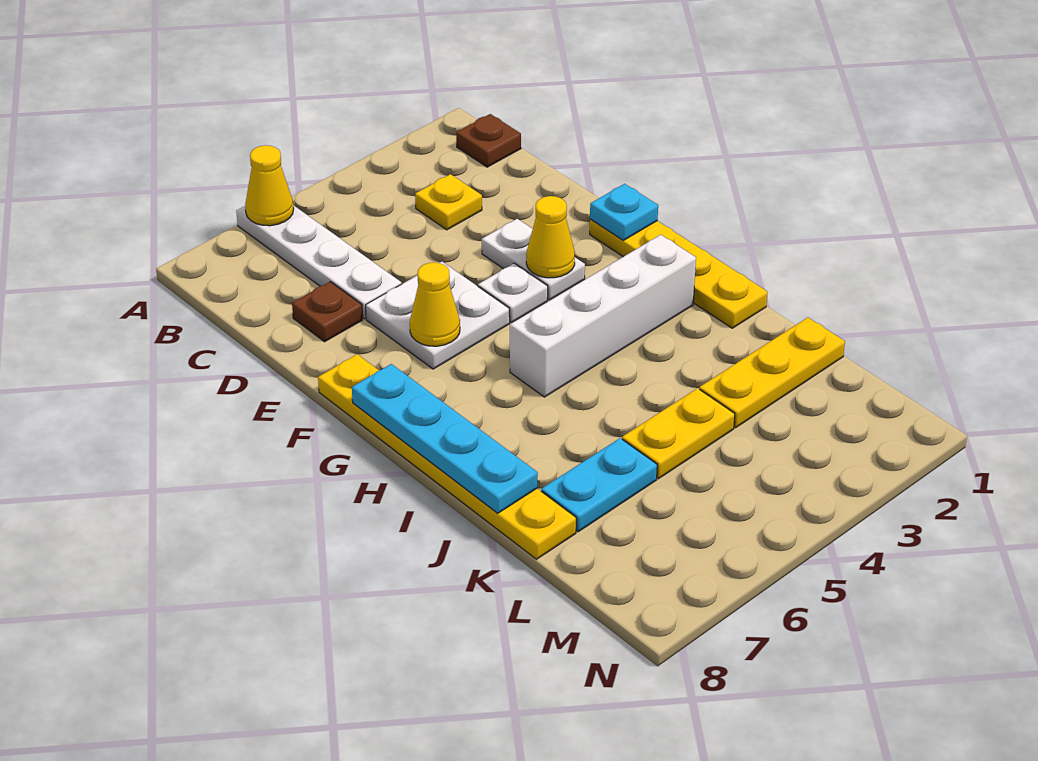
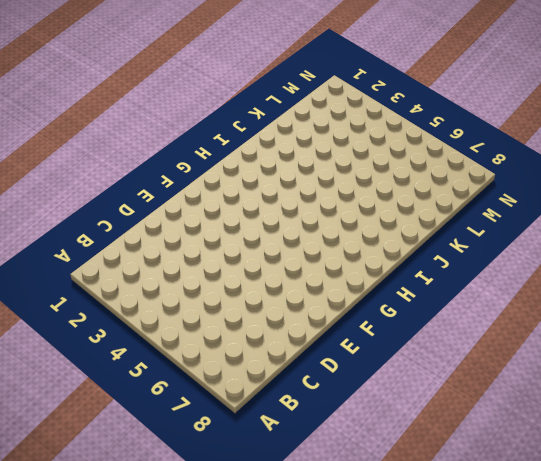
none -> white 1x4 plate [236,205,402,319]
none -> brown 1x1 plate [456,114,521,167]
none -> yellow 1x1 plate [415,174,482,230]

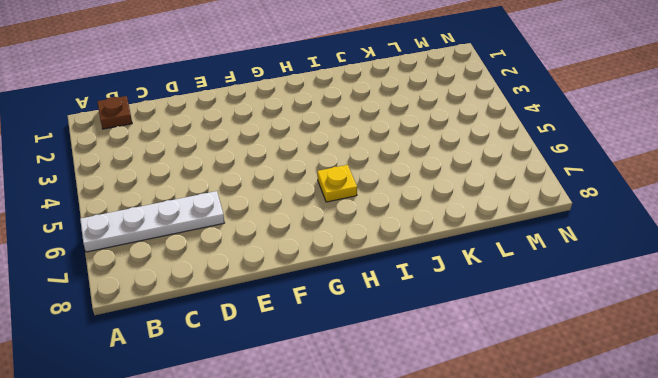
yellow 1x1 plate [317,165,357,202] -> yellow 1x1 plate moved to [415,174,482,230]
none -> brown 1x1 plate [292,282,363,342]
none -> white 1x2 plate [482,219,585,300]
none -> white 2x2 plate [366,262,510,369]

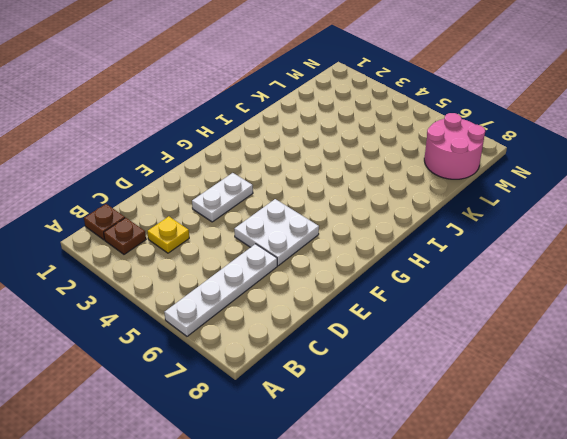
brown 1x1 plate [104,218,146,254] -> brown 1x1 plate moved to [292,282,363,342]
pink 2x2 round brick [424,113,485,179] -> none
none -> yellow 1x4 plate [590,219,768,328]
none -> white 1x1 plate [478,263,548,323]
none -> yellow 1x6 plate [318,354,576,559]

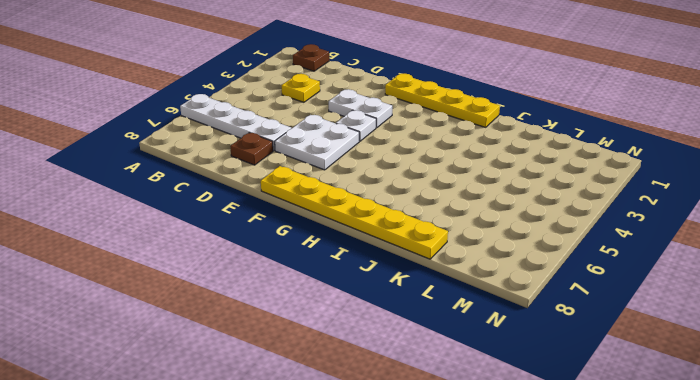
none -> white 1x4 brick [510,235,696,397]
none -> yellow 1x3 plate [699,317,845,428]
none -> yellow 1x2 plate [622,388,735,479]

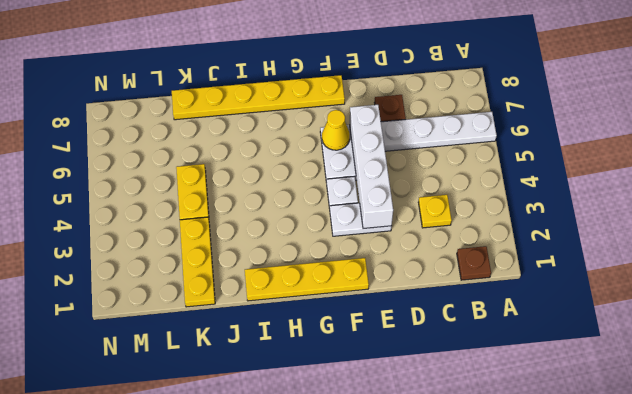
white 1x4 brick [349,105,393,229] -> white 1x4 brick moved to [510,235,696,397]
none -> cyan 1x2 plate [541,438,657,532]
none -> yellow 1x1 cone [245,145,294,226]
none -> cyan 1x1 plate [590,184,658,240]

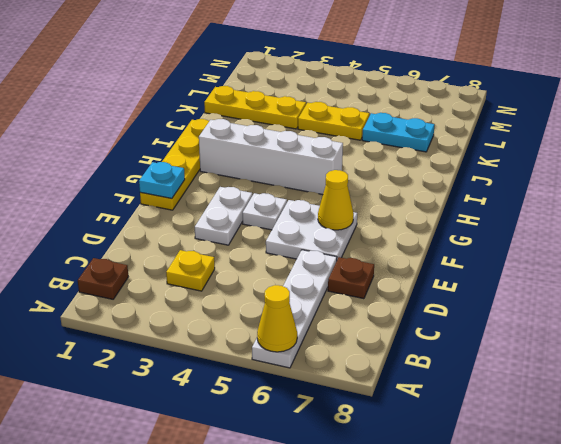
none -> yellow 1x6 plate [318,354,576,559]
none -> yellow 1x1 cone [526,196,575,278]
none -> cyan 1x4 plate [352,364,538,513]

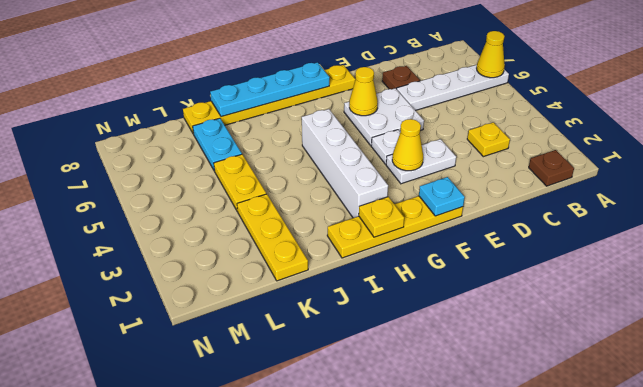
yellow 1x1 plate [359,197,404,237] -> none

